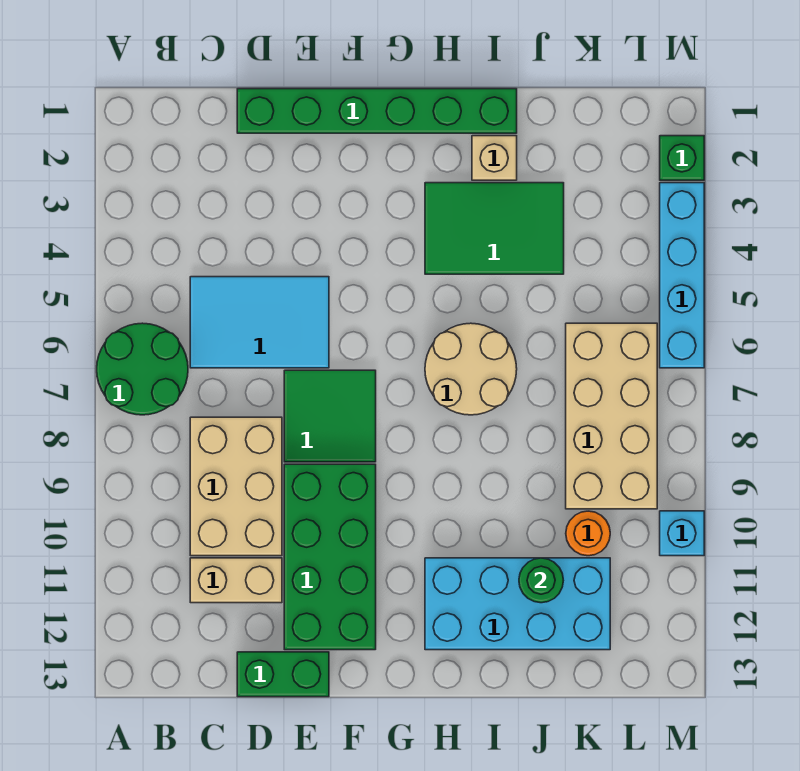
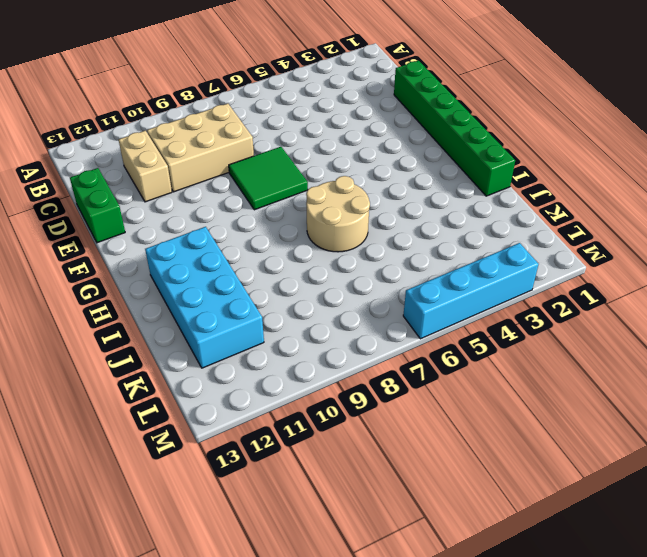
none -> green 2x2 round brick [97,323,188,415]
none -> cyan 2x3 tile [190,277,329,368]
none -> green 2x4 brick [284,464,376,650]

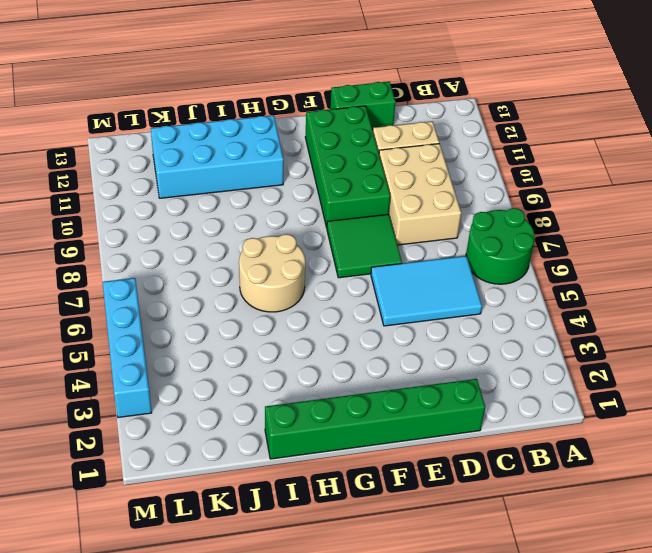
none -> green 2x3 tile [425,183,564,274]
none -> tan 1x1 brick [472,136,517,180]
none -> tan 2x4 brick [566,323,657,509]

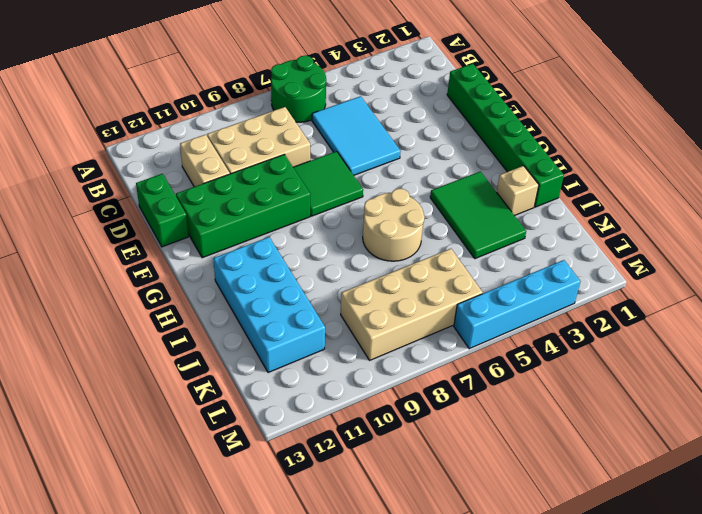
none -> orange 1x1 round brick [566,511,610,556]
none -> green 1x1 brick [660,136,704,180]
none -> cyan 1x1 brick [660,511,704,556]

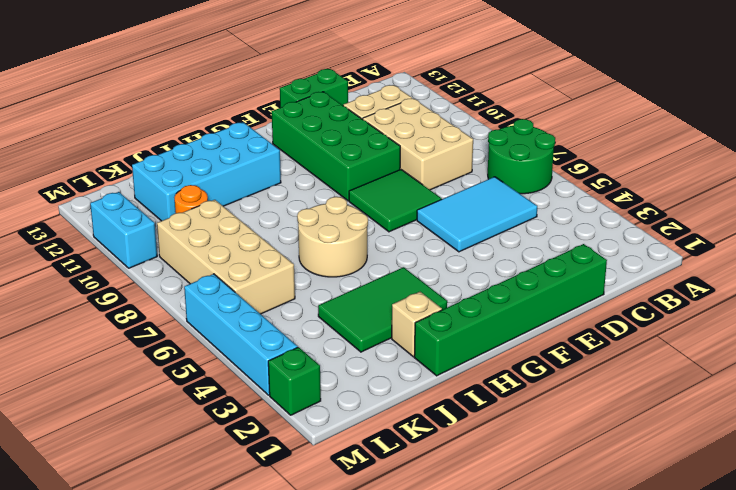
cyan 1x2 brick [90,192,157,268] -> cyan 1x1 brick [660,511,704,556]
none -> green 1x1 round brick [519,558,563,603]

